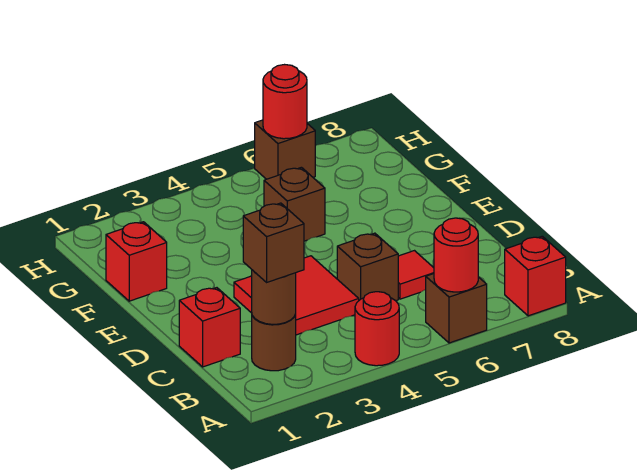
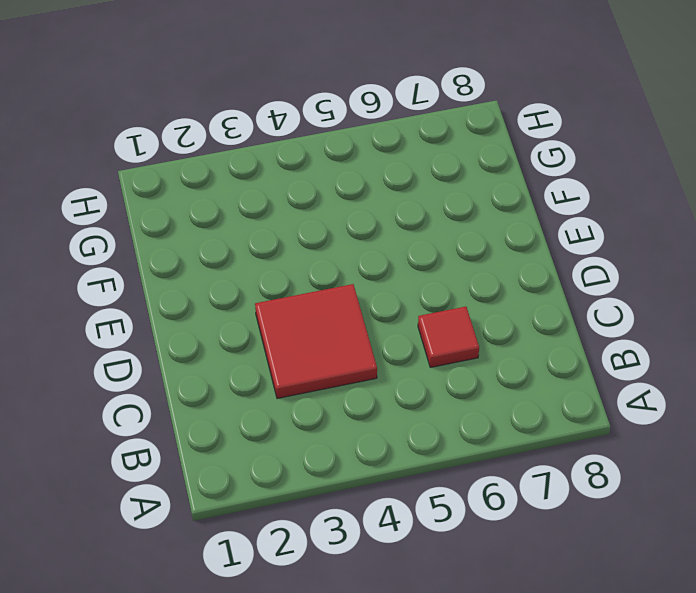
none -> red 1x1 round brick [355,292,399,366]
none -> brown 1x1 brick [426,274,487,343]
none -> red 1x1 brick [505,236,566,316]

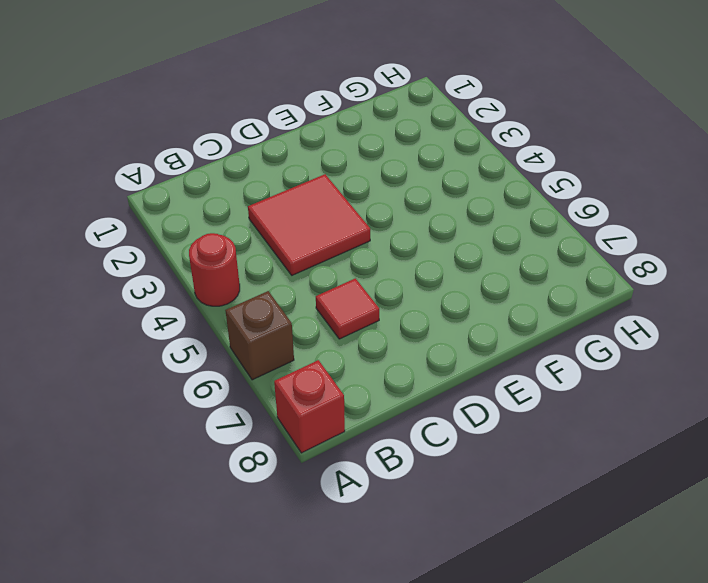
none -> brown 1x1 round brick [252,314,296,371]
none -> red 1x1 brick [179,288,240,367]
none -> brown 1x1 brick [337,233,398,301]

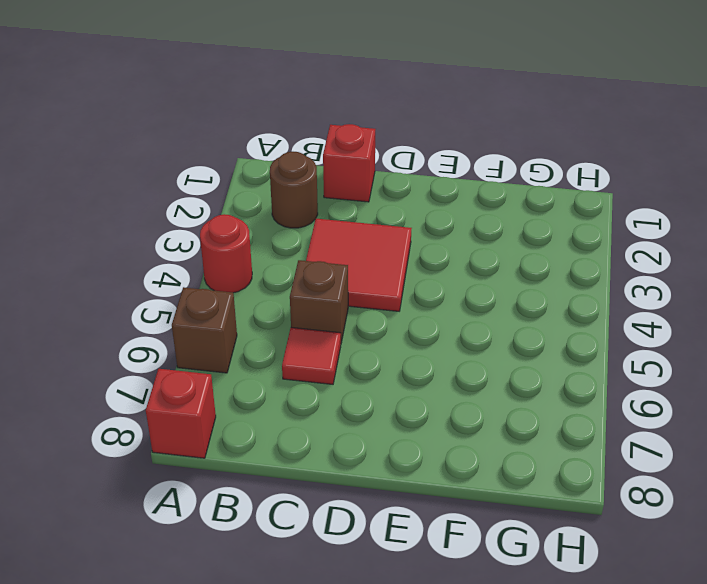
none -> red 1x1 brick [106,222,167,301]
none -> brown 1x1 brick [264,167,325,241]
none -> brown 1x1 brick [255,120,315,179]

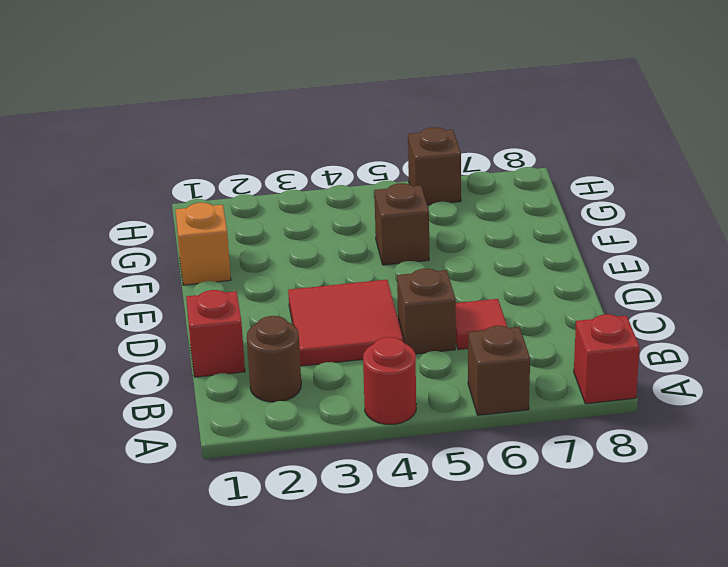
orange 1x1 brick [175,203,231,285] -> red 1x1 brick [106,222,167,301]
none -> red 1x1 round brick [434,218,478,292]
none -> brown 1x1 round brick [252,270,296,324]
none -> red 1x1 round brick [263,65,307,139]

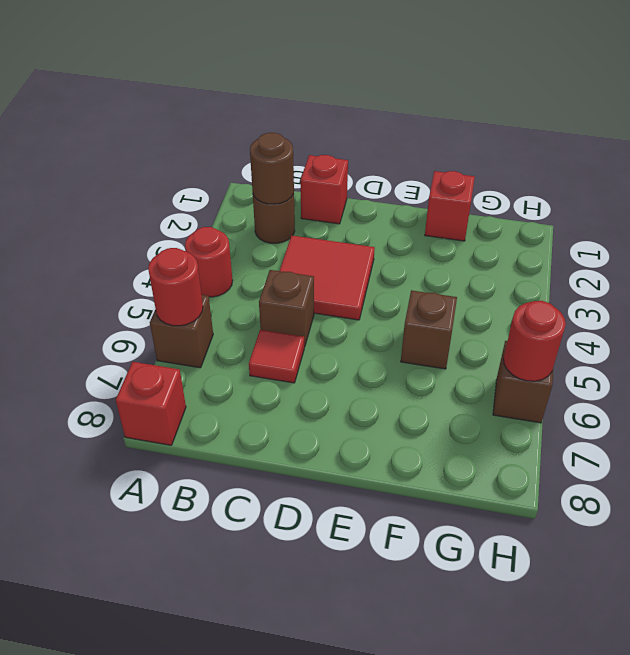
none -> brown 1x1 brick [243,203,304,282]

